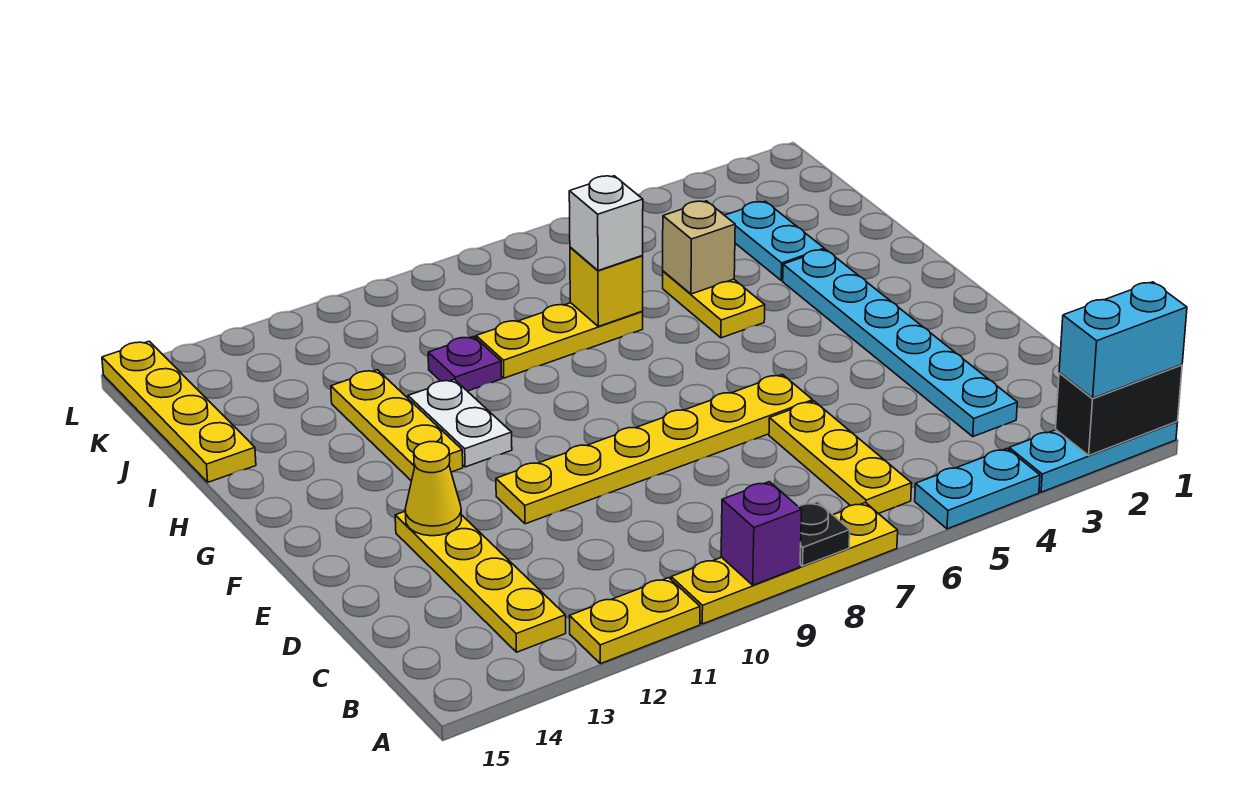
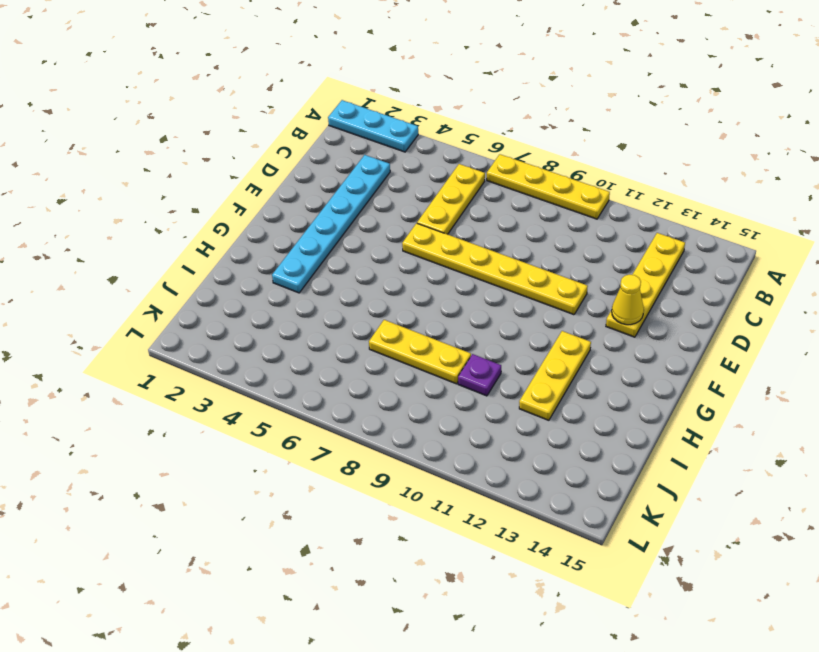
none -> cyan 1x2 plate [915,449,1040,529]
none -> yellow 1x2 plate [570,578,700,664]
none -> white 1x2 plate [408,379,512,467]

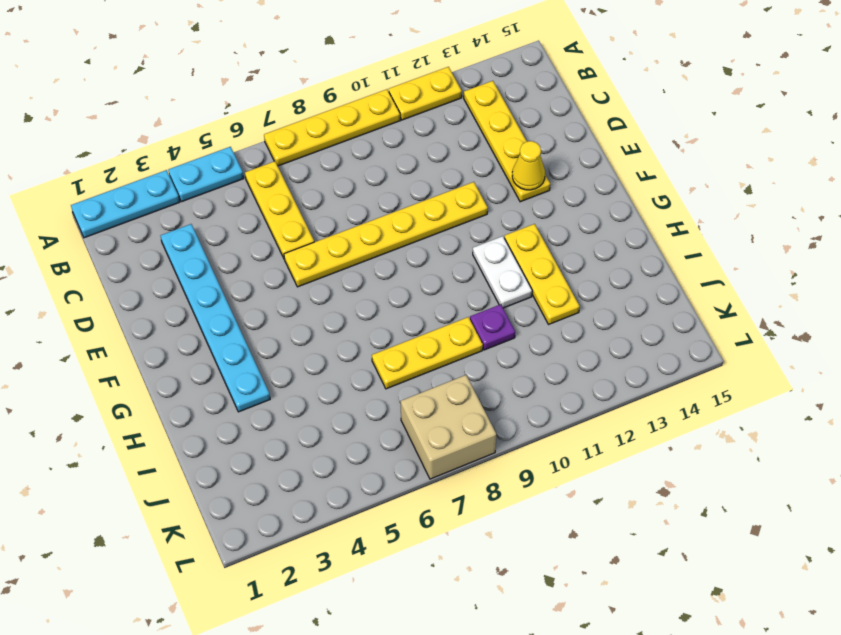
tan 2x2 brick [401,375,496,479] -> none
none -> yellow 1x2 plate [663,271,765,338]
none -> cyan 1x2 plate [725,201,824,281]
none -> yellow 1x4 plate [102,341,256,482]

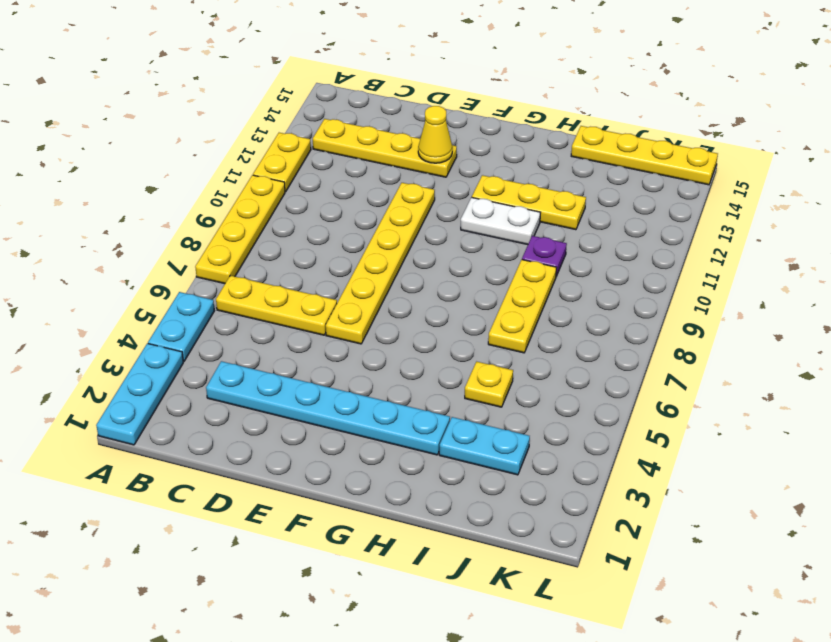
yellow 1x1 plate [465,362,513,407] -> yellow 1x2 plate [663,271,765,338]
none -> black 1x2 brick [1056,365,1182,455]
none -> black 1x1 plate [799,502,850,566]
none -> purple 1x1 brick [721,482,802,585]

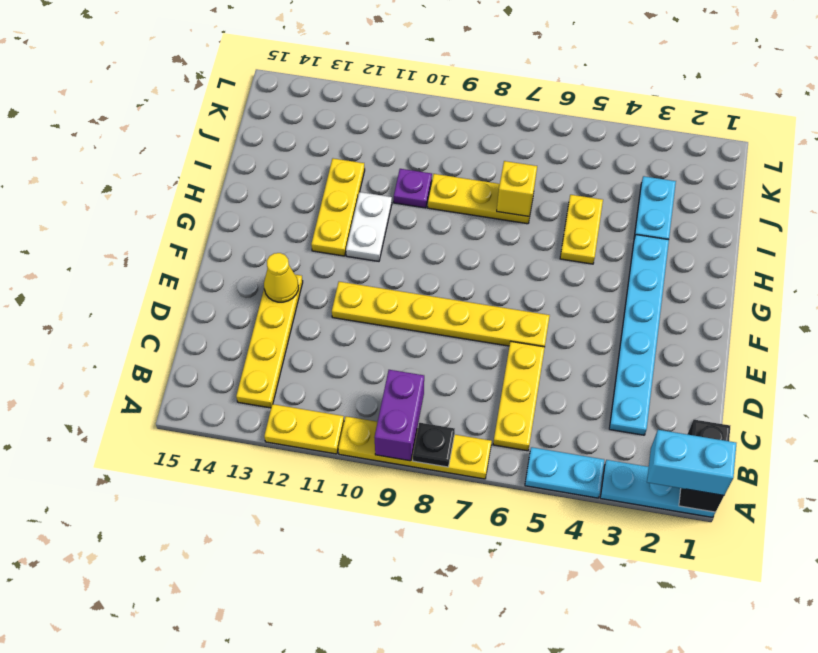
black 1x2 brick [679,420,730,512] -> black 1x2 brick turned to [1056,365,1182,455]
purple 1x2 brick [374,370,424,461] -> purple 1x1 brick [721,482,802,585]
none -> yellow 1x4 plate [102,341,256,482]
none -> tan 1x1 brick [663,201,735,294]
none -> white 1x1 brick [569,176,643,271]

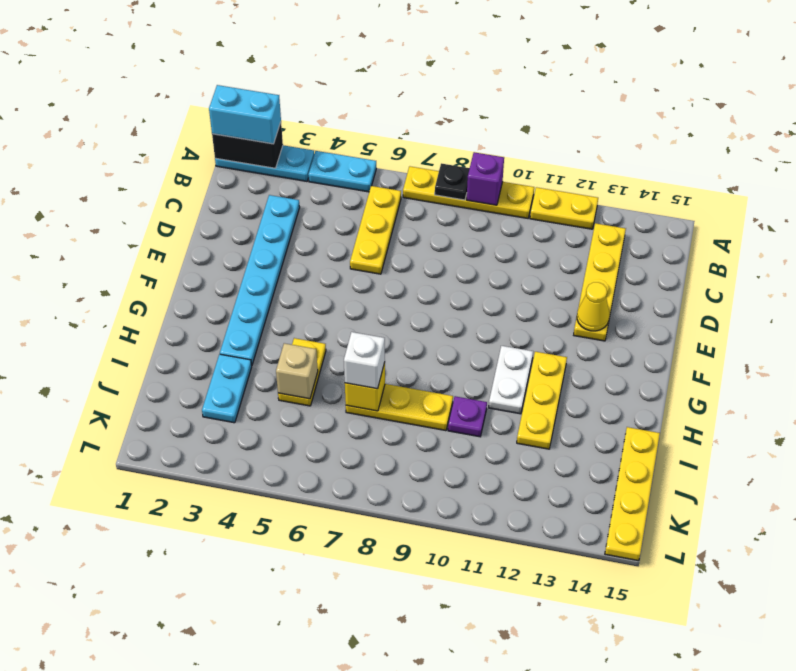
none -> yellow 1x6 plate [496,374,813,524]

